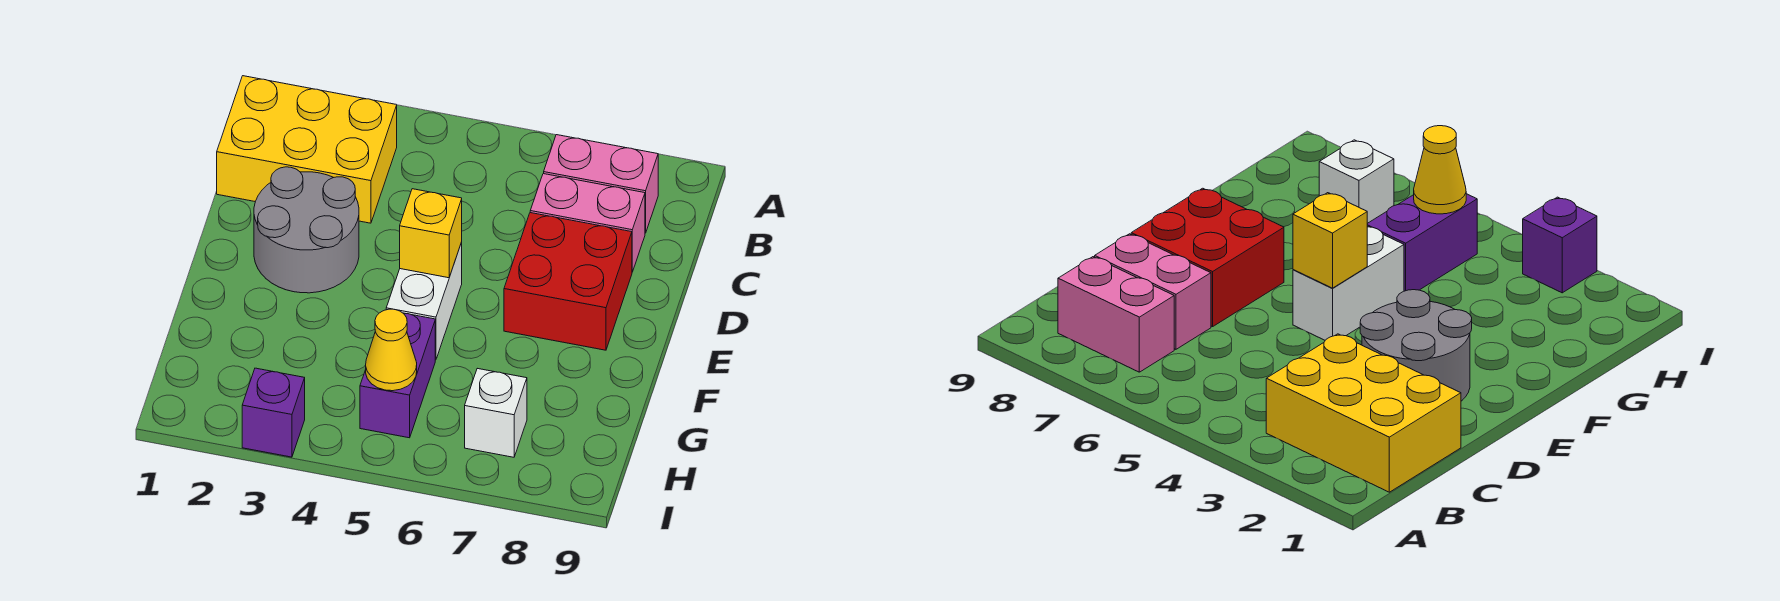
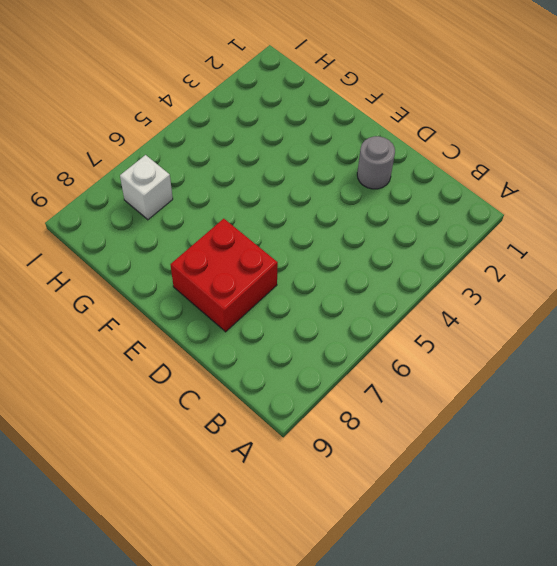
grey 1x1 round brick [357,136,395,189] -> grey 2x2 round brick [254,167,359,293]
none -> yellow 2x3 brick [217,76,397,223]
none -> pink 1x2 brick [544,135,658,233]

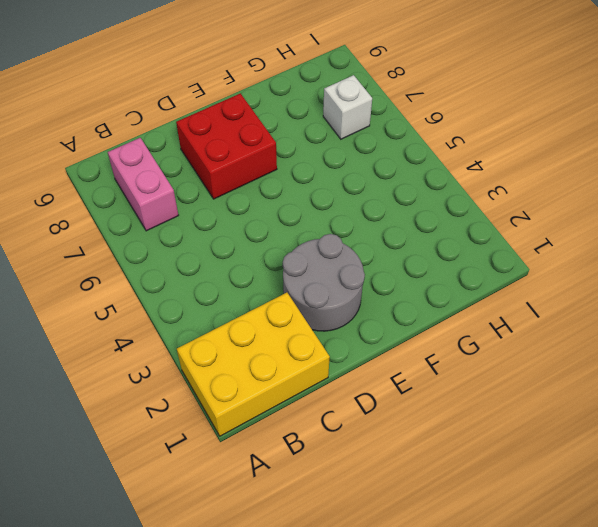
yellow 2x3 brick [177,293,330,436] -> yellow 2x3 brick turned to [217,76,397,223]
none -> pink 1x2 brick [530,174,645,272]
none -> white 1x2 brick [386,242,462,360]

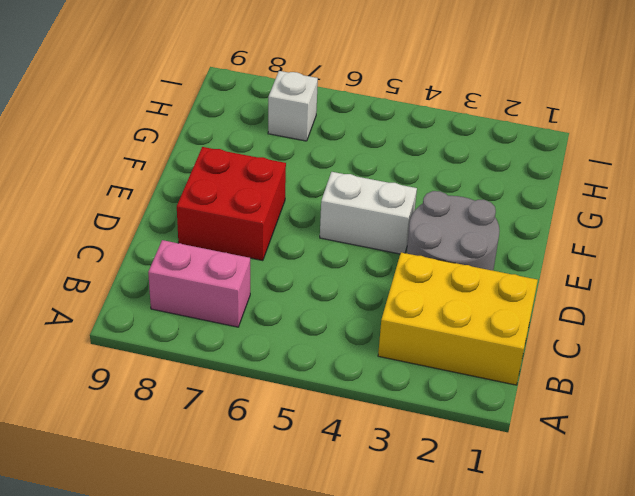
white 1x2 brick [320,172,417,254] -> white 1x2 brick turned to [386,242,462,360]
none -> pink 1x2 brick [530,174,645,272]
none -> purple 1x2 brick [360,313,435,438]

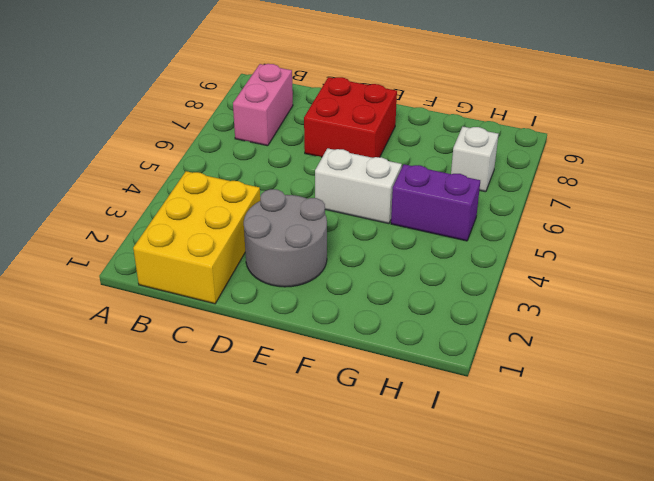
none -> pink 1x2 brick [530,174,645,272]
none -> purple 1x1 brick [242,368,305,457]

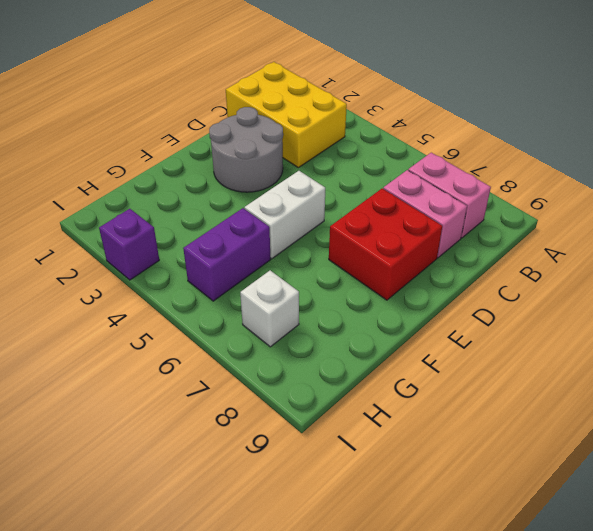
none -> yellow 1x1 brick [400,189,462,278]
none -> yellow 1x1 cone [366,309,417,391]

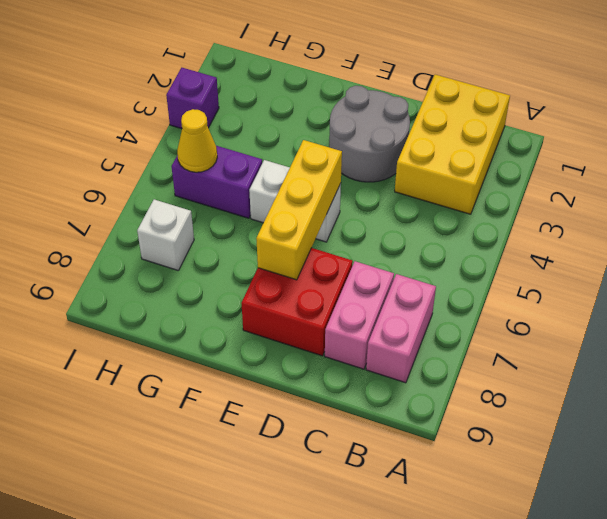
yellow 1x3 brick [256,140,342,280] -> yellow 1x1 brick [400,189,462,278]

